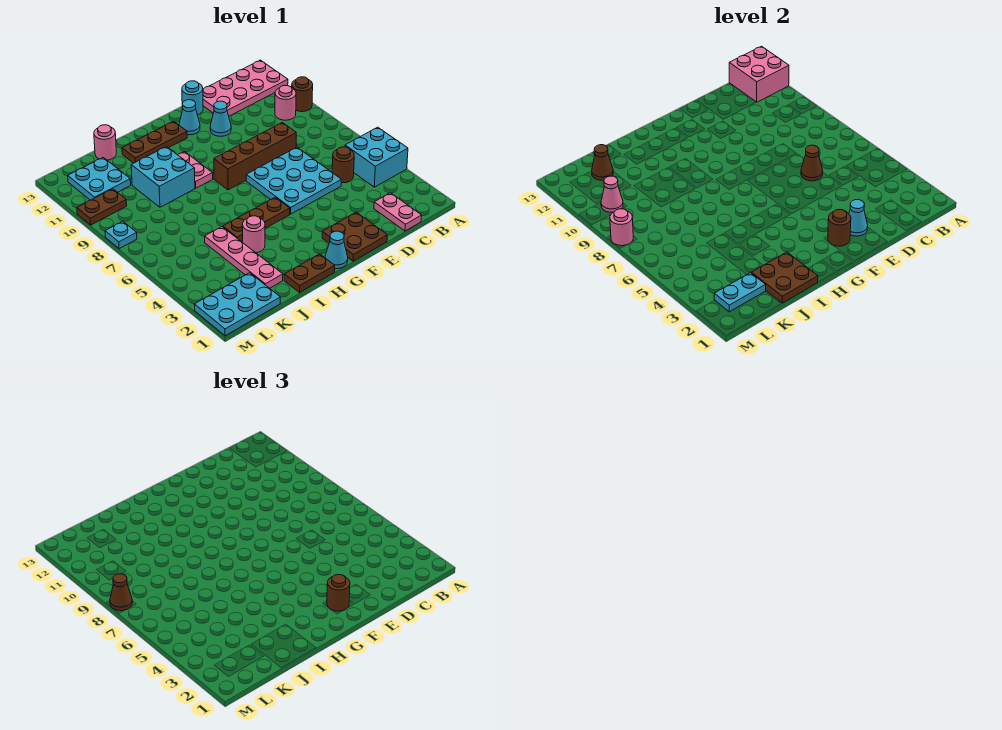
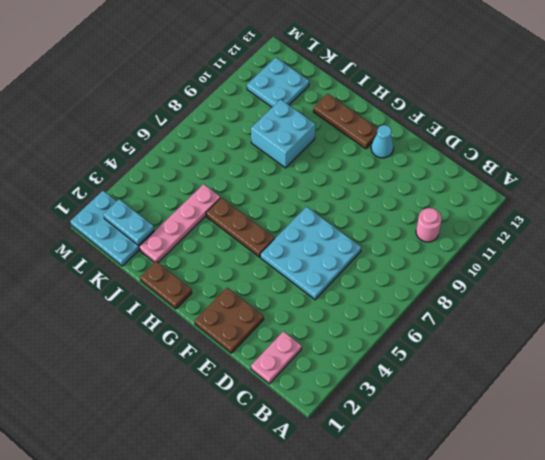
none -> cyan 2x2 brick [345,127,408,187]
none -> brown 1x1 round brick [292,77,313,112]
none -> pink 2x4 plate [203,60,288,116]
none -> brown 1x1 round brick [332,147,354,183]

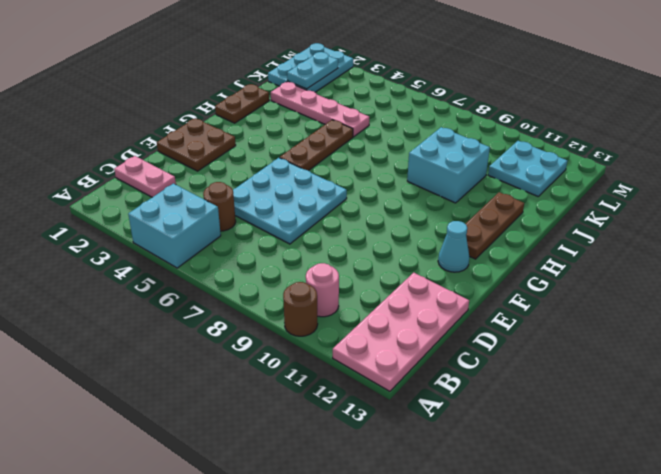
none -> brown 1x4 brick [214,122,296,190]
none -> cyan 1x1 cone [210,101,231,136]
none -> cyan 1x1 round brick [182,81,203,115]
none -> cyan 1x1 cone [325,231,348,269]

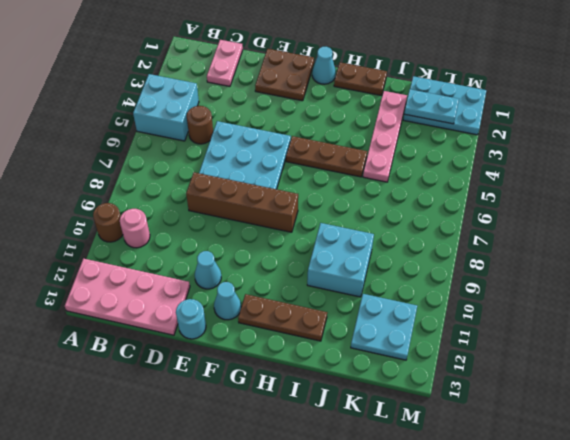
none -> pink 1x2 plate [178,152,213,188]
none -> pink 1x1 round brick [242,216,265,253]
none -> pink 1x1 round brick [94,125,116,160]
none -> brown 1x2 plate [77,189,127,225]

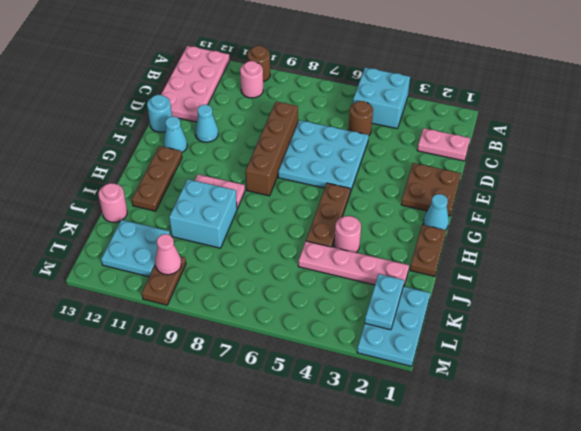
none -> cyan 1x1 plate [105,221,137,249]
none -> pink 2x2 brick [729,46,789,102]
none -> brown 1x1 cone [801,145,823,181]
none -> cyan 1x1 cone [849,200,868,236]

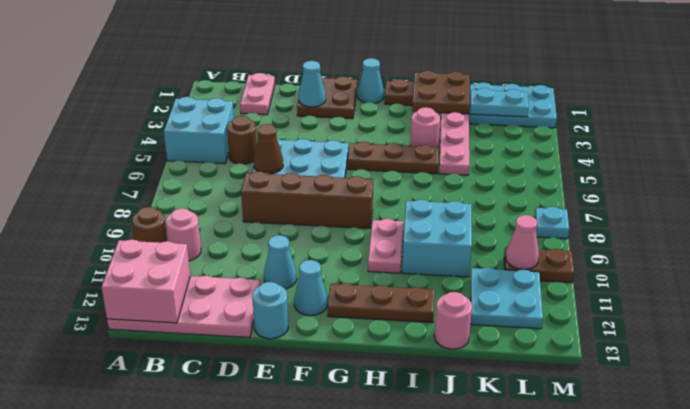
none -> brown 1x1 round brick [828,209,851,246]
none -> brown 1x1 cone [592,145,613,180]
none -> pink 1x1 round brick [610,209,633,246]
none -> brown 1x1 round brick [327,574,350,611]

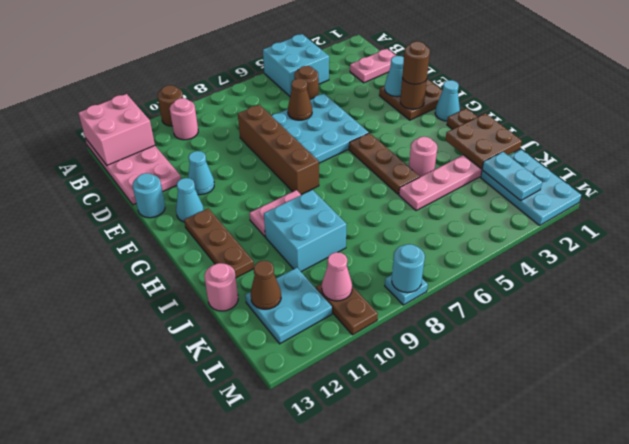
cyan 1x1 round brick [392,244,425,293] -> pink 1x1 round brick [610,209,633,246]
none -> brown 1x1 cone [110,574,132,611]

